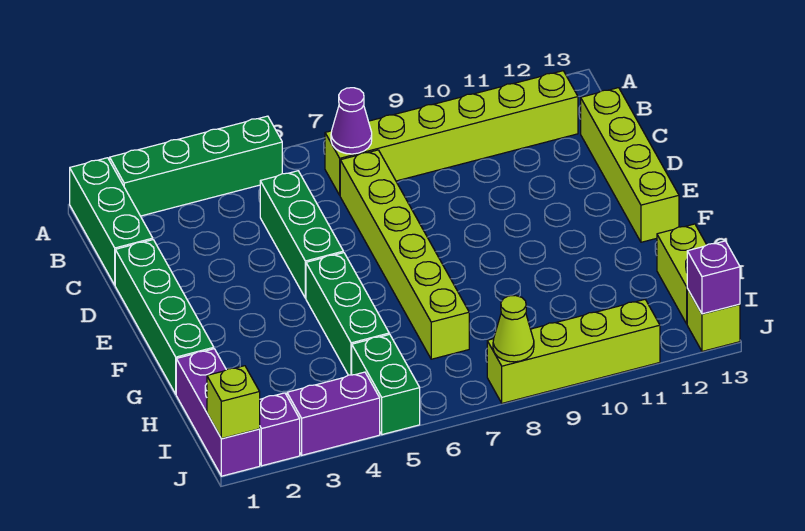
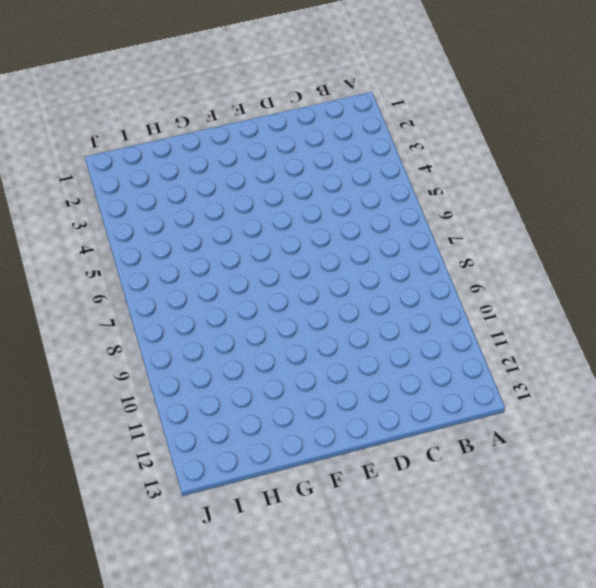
none -> green 1x3 brick [70,158,153,285]
none -> green 1x4 brick [110,116,282,216]
none -> lime 1x6 brick [325,71,578,195]

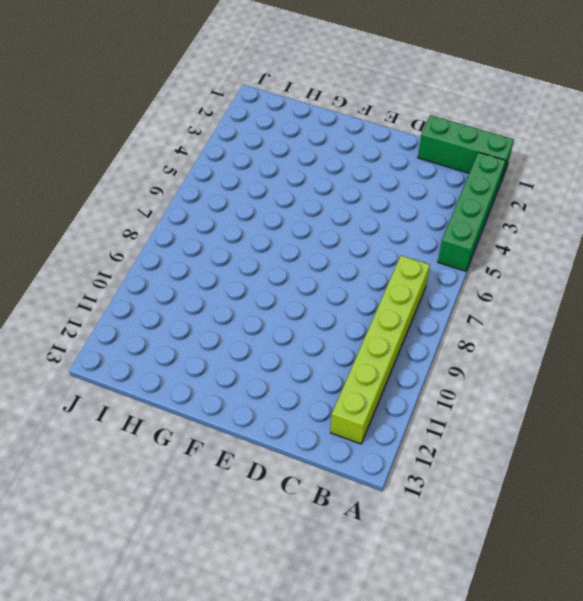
none -> green 1x3 brick [260,171,343,298]
none -> lime 1x6 brick [340,150,469,359]
none -> lime 1x4 brick [581,88,679,242]

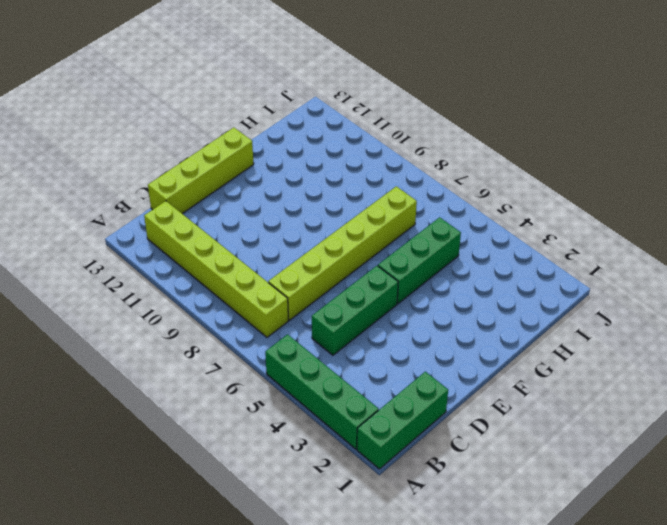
none -> green 1x4 brick [115,240,214,394]
none -> purple 1x3 brick [176,349,260,476]
none -> lime 1x2 brick [657,224,707,324]

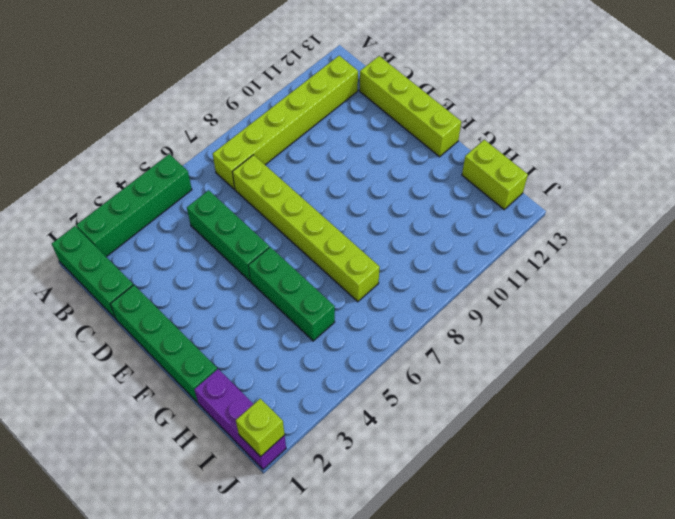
none -> green 1x2 brick [352,334,420,435]
none -> purple 1x1 brick [260,393,300,466]
none -> purple 1x2 brick [287,372,380,455]

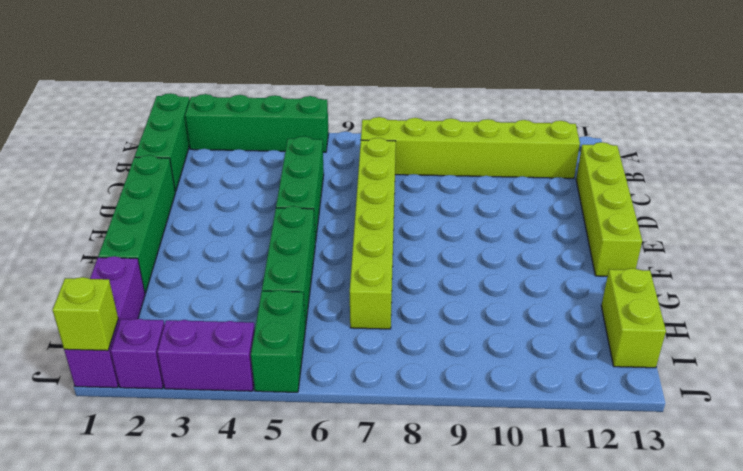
none -> lime 1x4 brick [487,300,660,403]
none -> lime 1x1 brick [687,289,740,351]
none -> purple 1x1 cone [331,88,372,154]

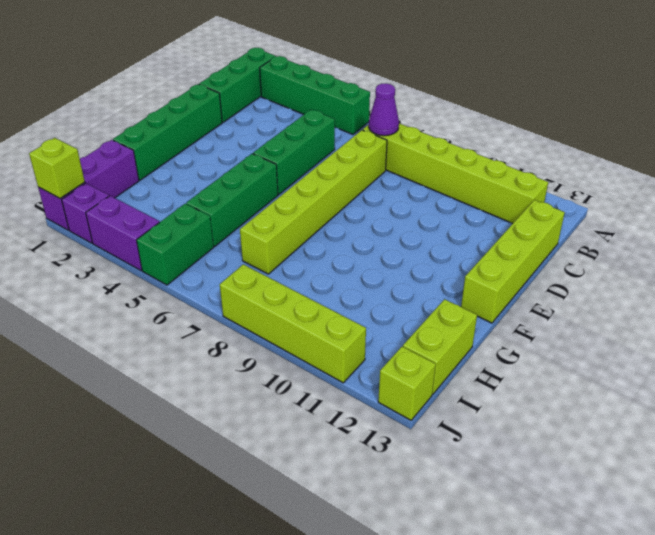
none -> lime 1x1 cone [493,295,534,362]
none -> purple 1x1 brick [687,241,740,314]

